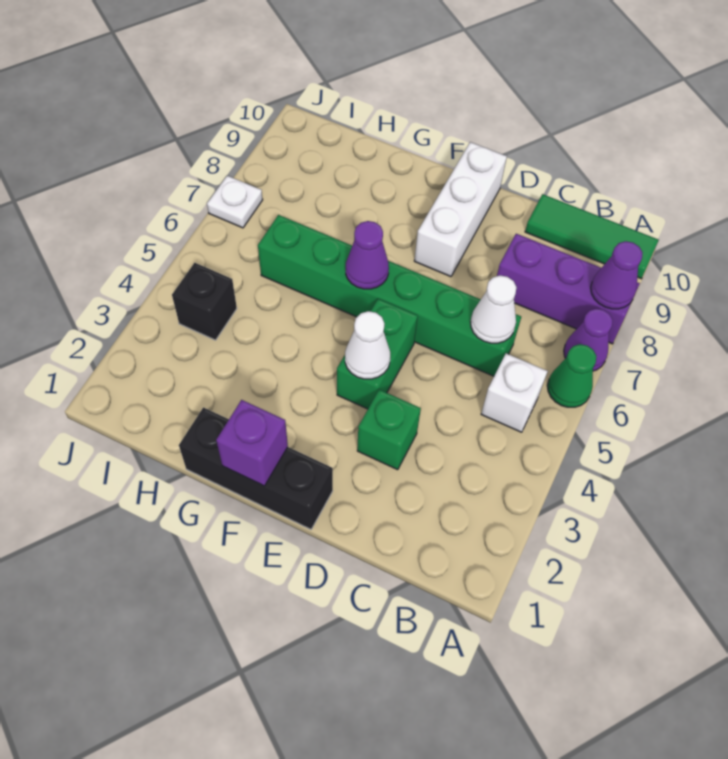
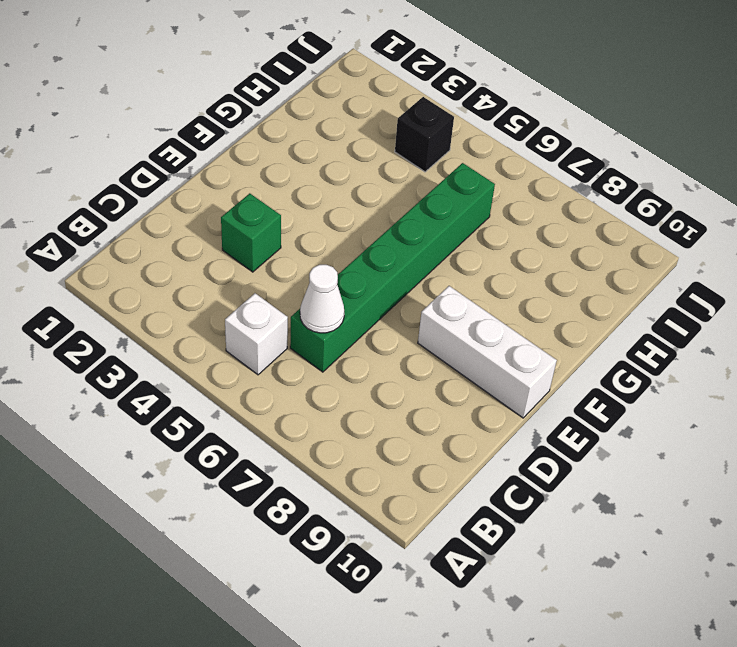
none -> green 1x1 cone [547,344,596,407]
none -> purple 1x1 cone [564,309,613,371]
none -> purple 1x3 brick [497,234,640,344]

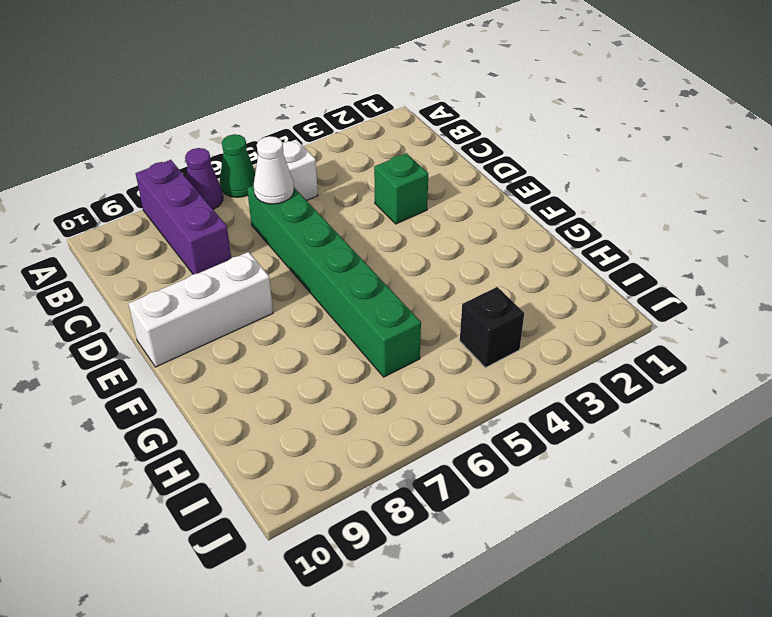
none -> green 1x3 tile [525,194,659,279]
none -> black 1x3 brick [179,407,333,529]
none -> green 1x2 brick [337,299,418,409]

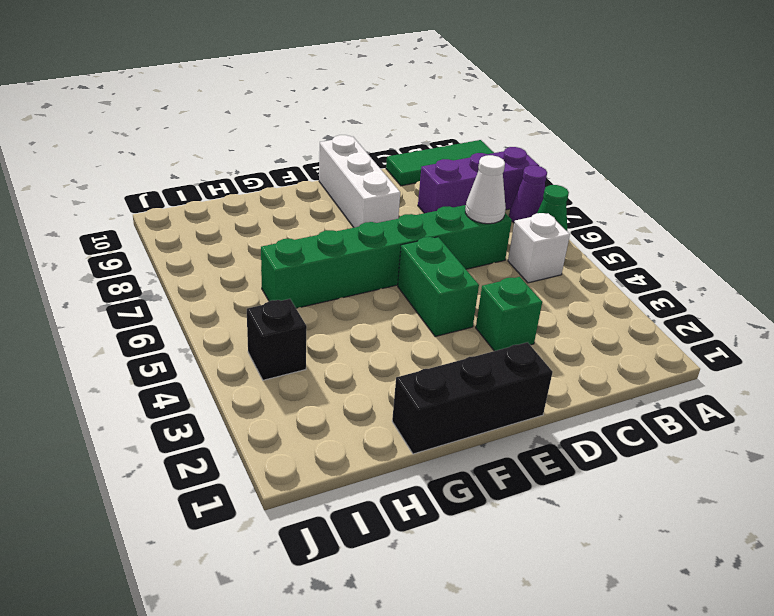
none -> white 1x1 plate [207,176,263,228]
none -> purple 1x1 cone [591,241,643,309]
none -> white 1x1 cone [345,311,390,379]

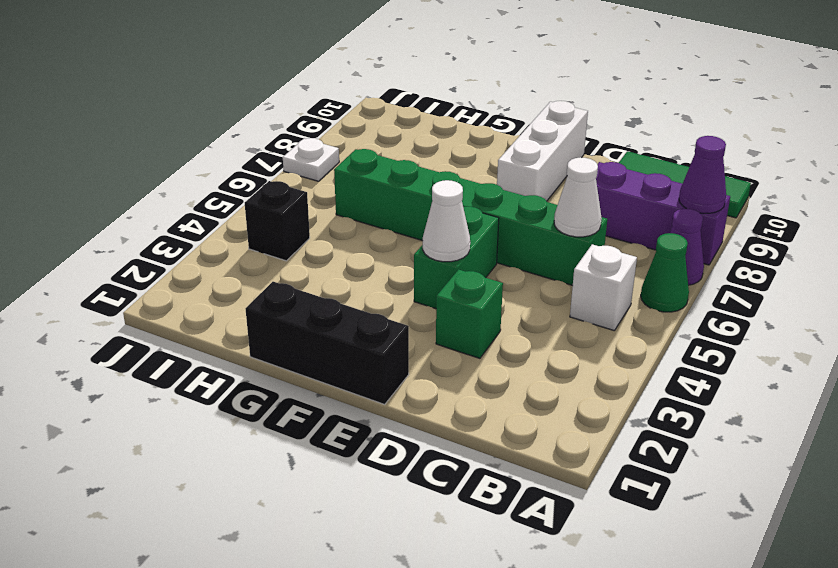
none -> purple 1x1 brick [216,400,288,486]
none -> purple 1x1 cone [346,221,389,289]

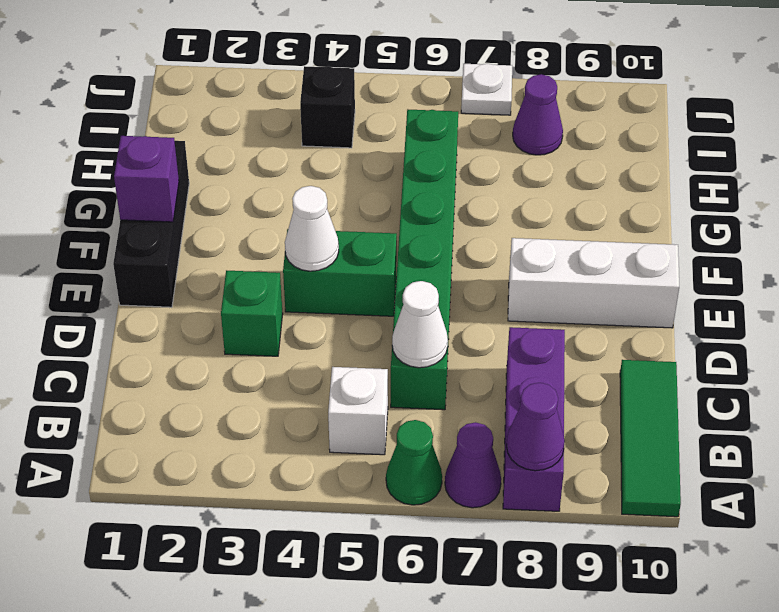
purple 1x1 cone [513,74,563,155] -> purple 1x1 cone moved to [346,221,389,289]

